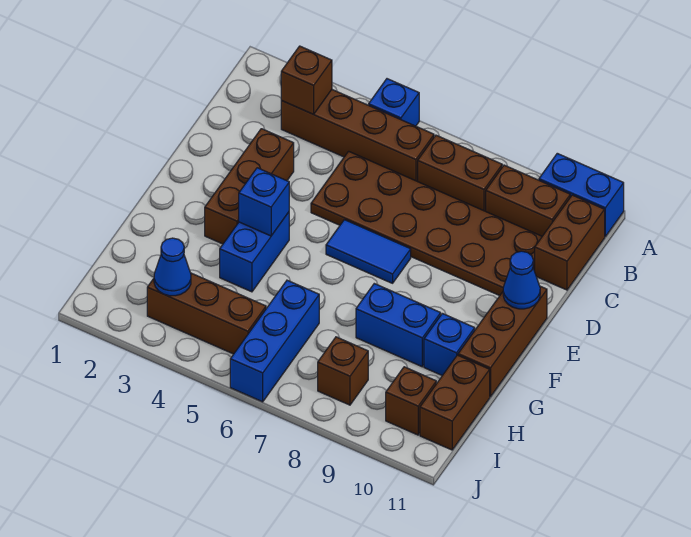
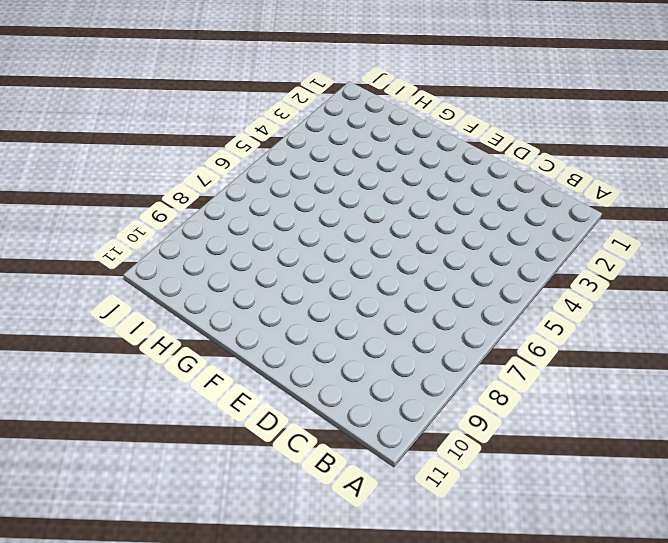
none -> blue 1x1 brick [369,79,419,126]
none -> blue 1x2 brick [539,153,624,236]
none -> brown 1x4 brick [281,90,434,181]

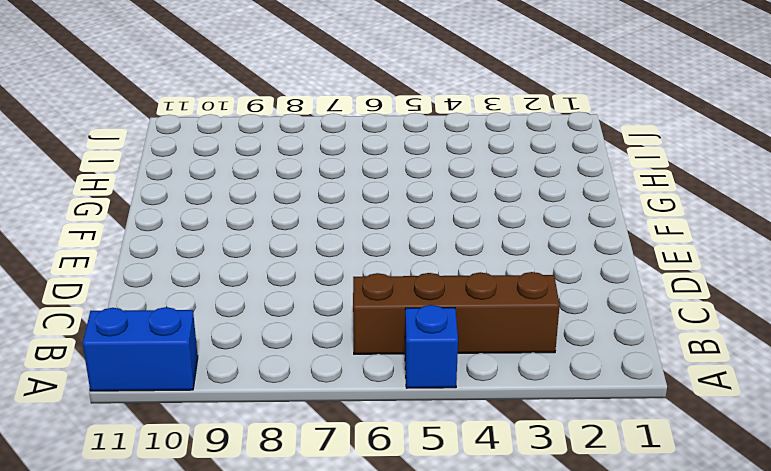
none -> brown 1x2 brick [418,135,502,211]
none -> brown 1x2 brick [486,165,570,236]
none -> brown 1x2 brick [535,195,605,290]

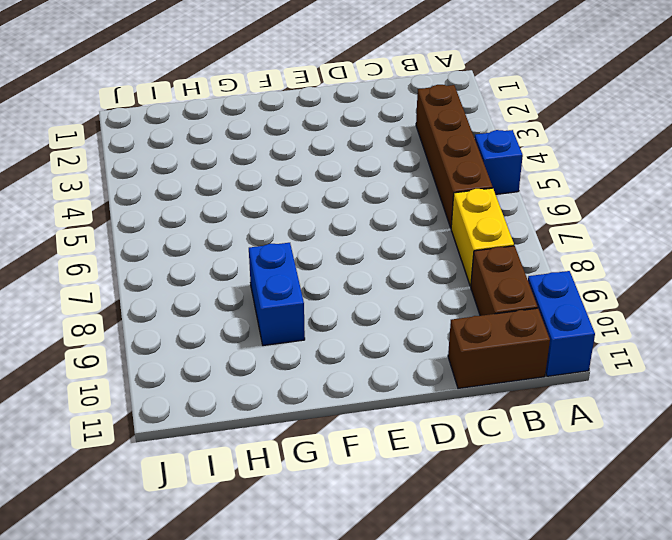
yellow 1x2 brick [451,188,514,286] -> brown 1x2 brick [418,135,502,211]
none -> brown 2x6 plate [311,151,542,296]
none -> brown 1x3 brick [205,129,294,244]
none -> blue 1x2 tile [326,220,411,283]

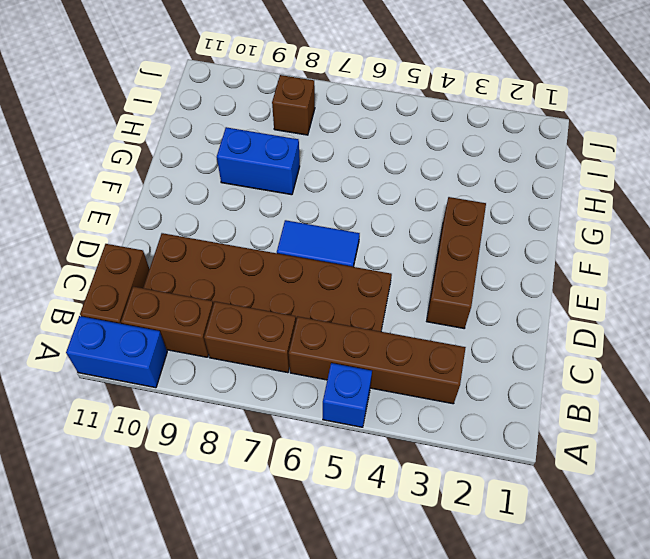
none -> brown 1x3 brick [458,286,547,397]
none -> blue 1x2 brick [220,212,289,292]
none -> blue 1x1 brick [424,314,475,376]

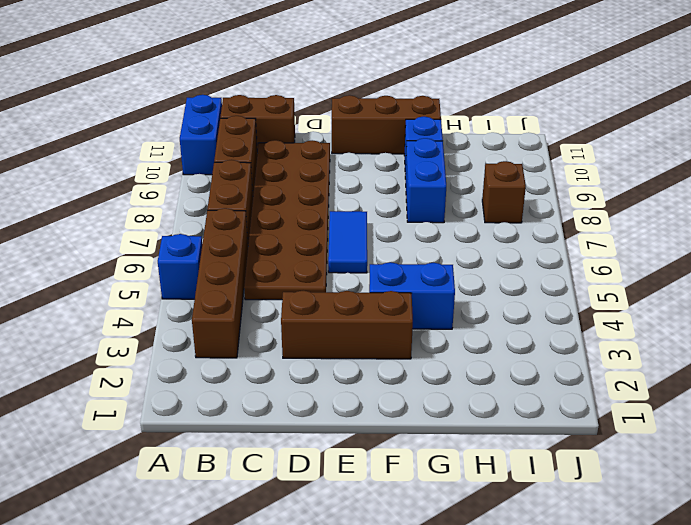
none -> blue 1x3 brick [230,280,319,402]
none -> brown 1x2 brick [420,355,490,450]
none -> brown 1x3 brick [147,273,266,354]

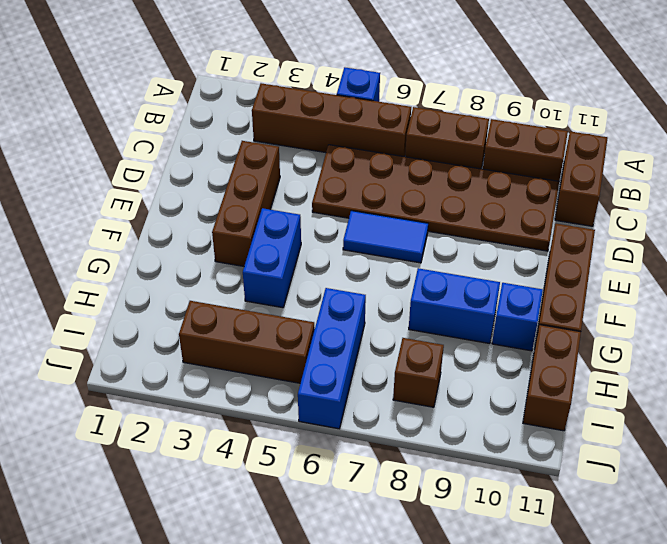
none -> blue 1x2 brick [539,153,624,236]
none -> brown 1x1 brick [386,367,436,435]
none -> brown 1x1 brick [281,46,332,114]

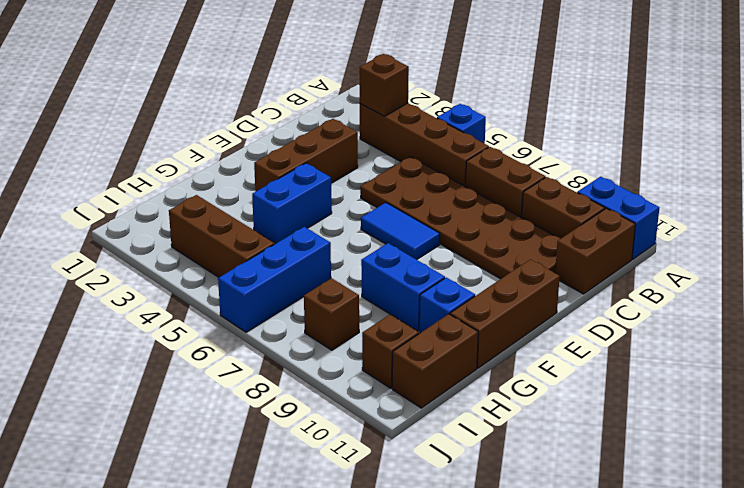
none -> blue 1x1 cone [503,251,540,309]
none -> blue 1x1 brick [239,168,289,236]
none -> blue 1x1 cone [154,238,191,296]

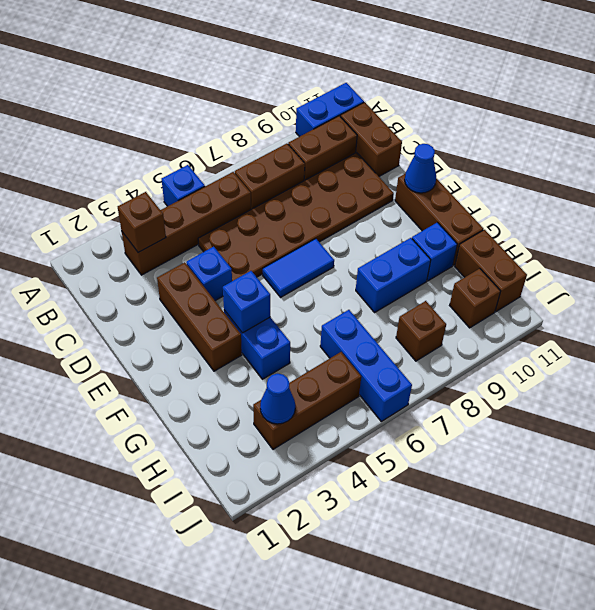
blue 1x1 brick [186,247,232,301] -> none

